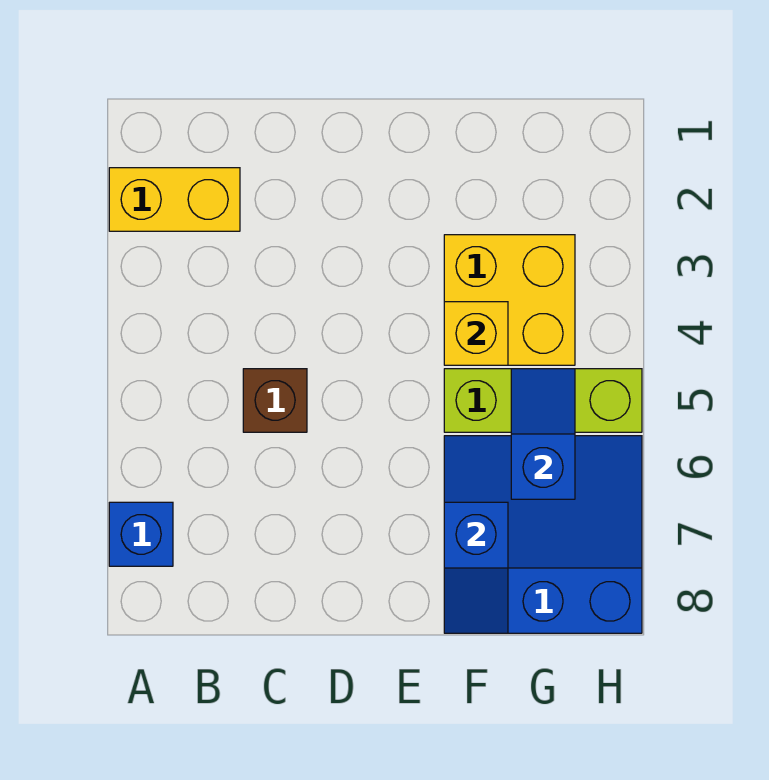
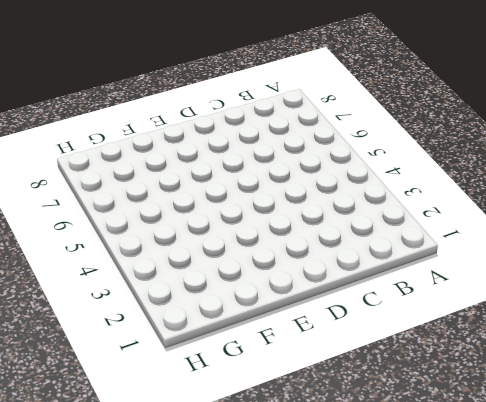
none -> yellow 1x2 brick [109,168,240,231]
none -> blue 1x1 brick [109,502,173,566]

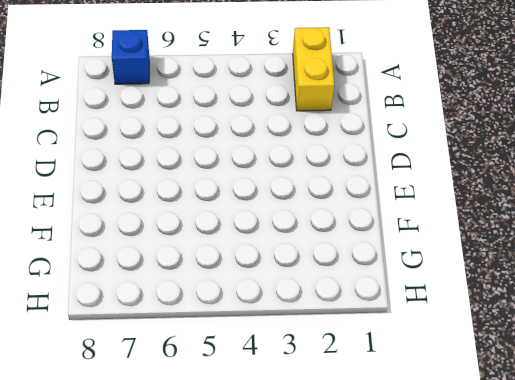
none -> brown 1x1 brick [243,369,307,432]
none -> yellow 2x2 brick [444,235,575,365]

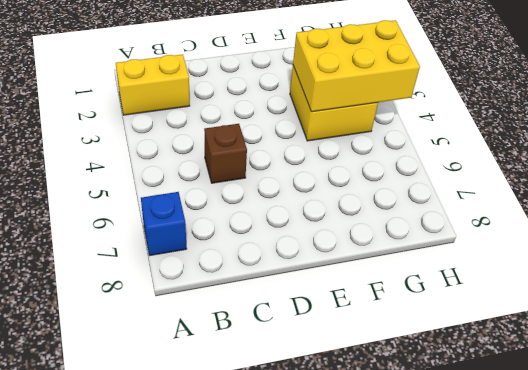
yellow 2x3 brick [293,20,420,112] -> yellow 1x1 brick [444,302,508,365]
none -> lime 1x3 brick [444,369,642,432]
none -> blue 3x3 slope [444,436,642,633]

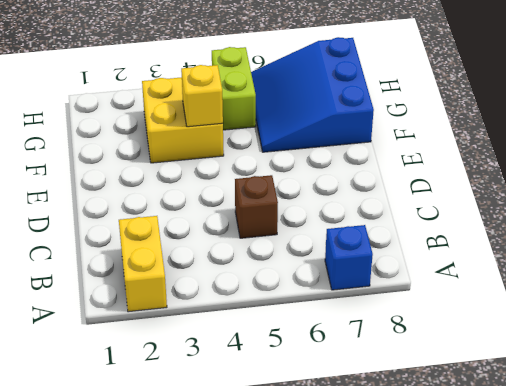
lime 1x2 brick [212,47,256,130] -> lime 1x3 brick [444,369,642,432]
none -> blue 1x2 slope [444,502,508,633]
none -> blue 1x2 slope [511,369,575,499]

